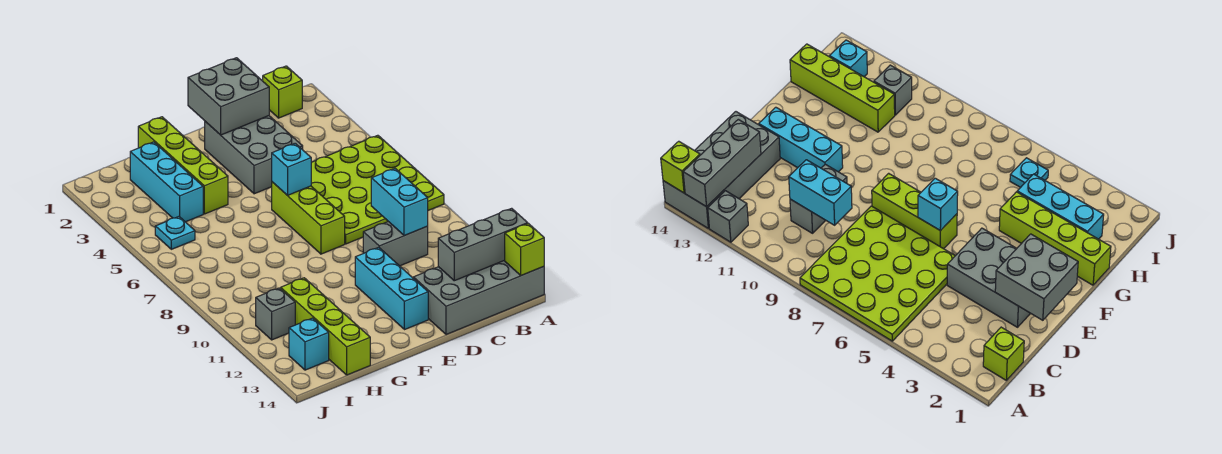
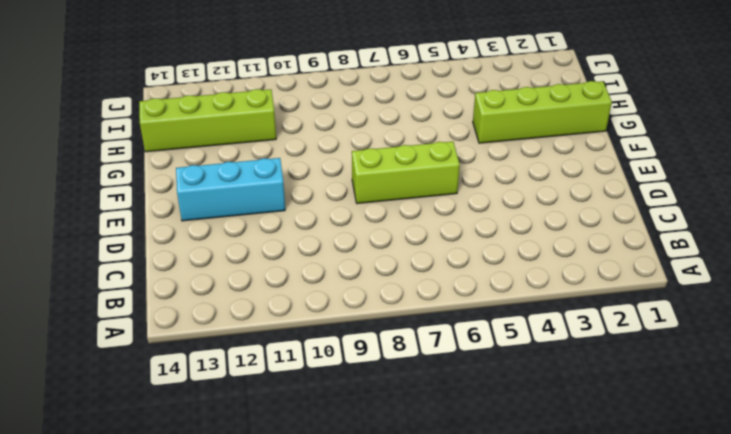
none -> lime 4x4 plate [311,135,444,244]
none -> grey 1x1 brick [708,191,748,242]
none -> grey 2x4 brick [413,260,544,335]

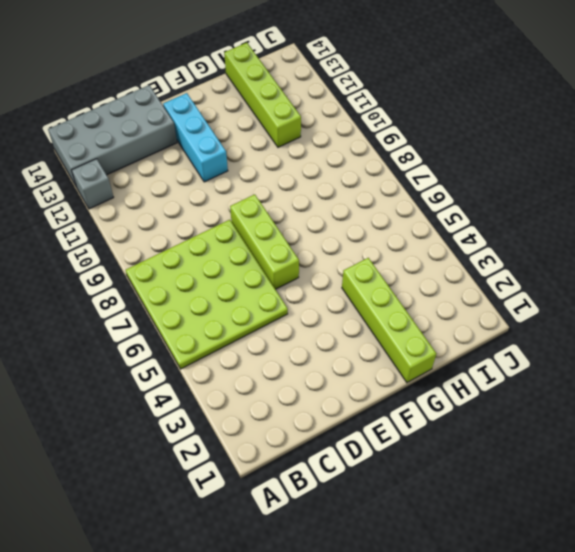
none -> lime 1x1 brick [263,66,302,118]
none -> grey 1x2 brick [363,222,428,266]
none -> grey 2x3 brick [205,116,303,194]

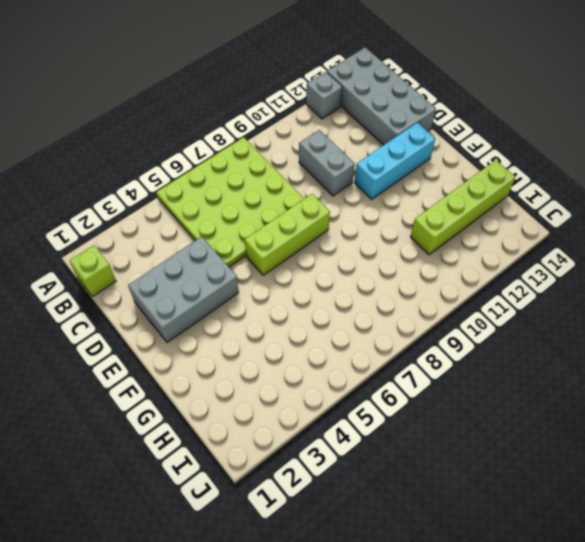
none -> lime 1x4 brick [138,117,228,214]
none -> cyan 1x3 brick [130,142,203,222]
none -> cyan 1x1 plate [155,217,195,249]

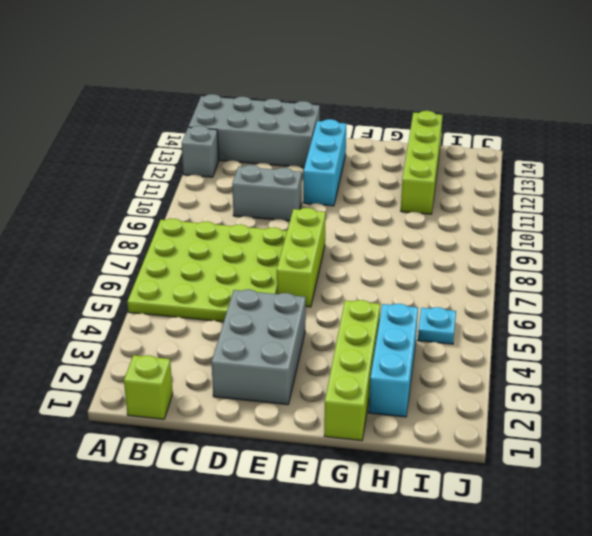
none -> grey 1x1 brick [256,288,295,340]
none -> cyan 1x1 brick [289,318,329,370]
none -> grey 1x3 brick [438,208,528,281]

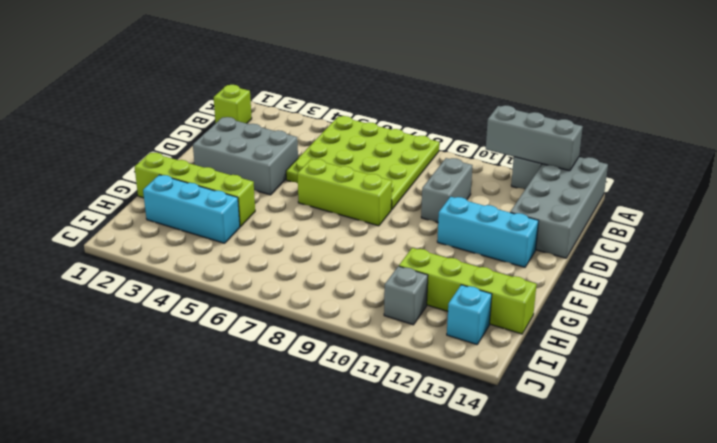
grey 1x3 brick [486,105,583,171] -> grey 1x3 brick turned to [438,208,528,281]
none -> cyan 1x1 plate [155,217,195,249]
none -> lime 1x1 brick [505,223,544,275]
none -> cyan 1x2 brick [371,168,428,236]

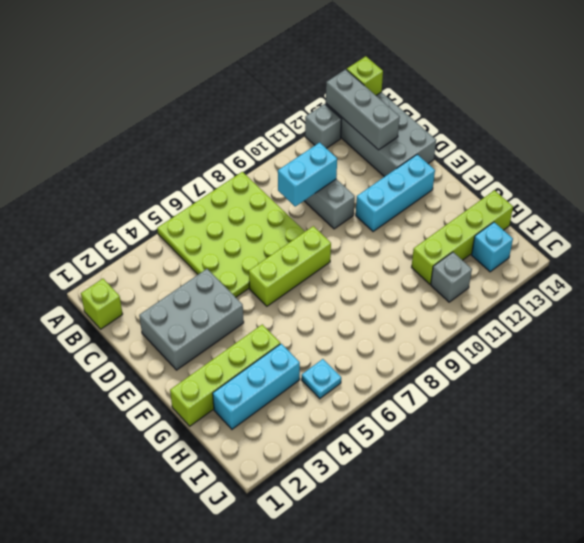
none -> grey 2x2 brick [188,58,269,135]
none -> cyan 1x1 brick [272,143,311,196]

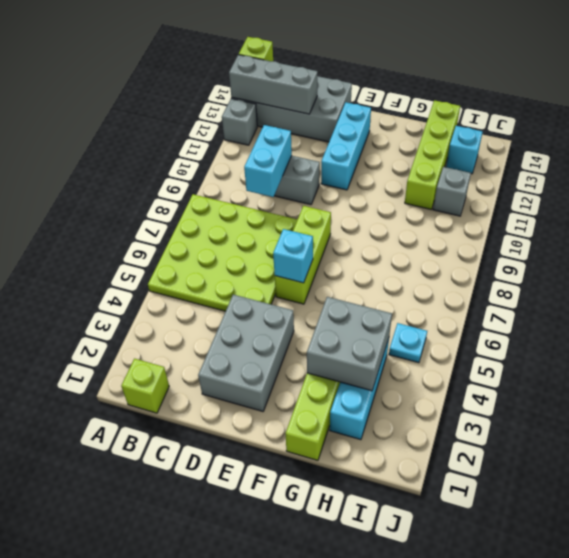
grey 2x2 brick [307,297,392,391] -> grey 2x2 brick moved to [188,58,269,135]

